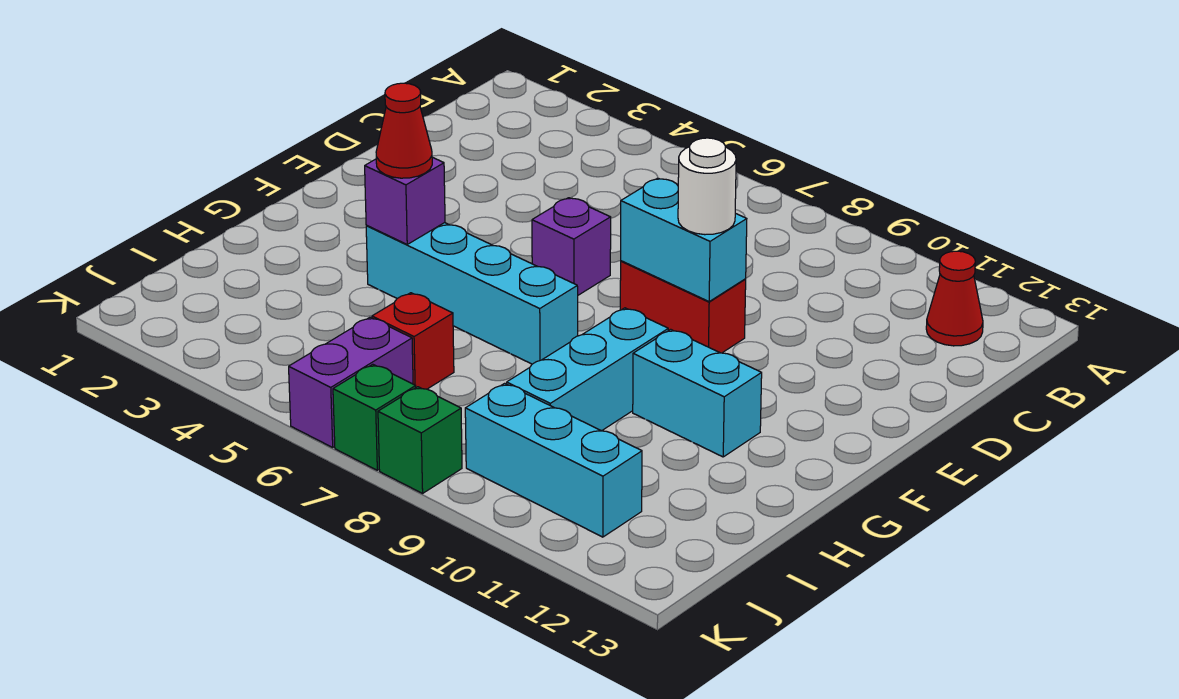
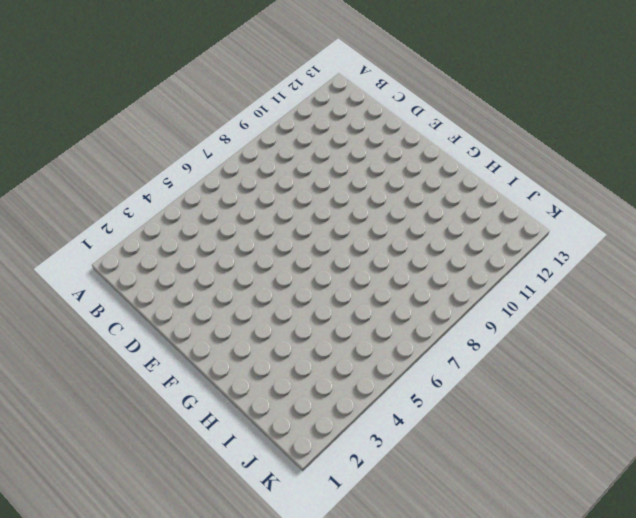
none -> red 1x1 cone [926,251,983,346]
none -> purple 1x1 brick [532,198,611,295]
none -> red 1x2 brick [620,261,746,353]

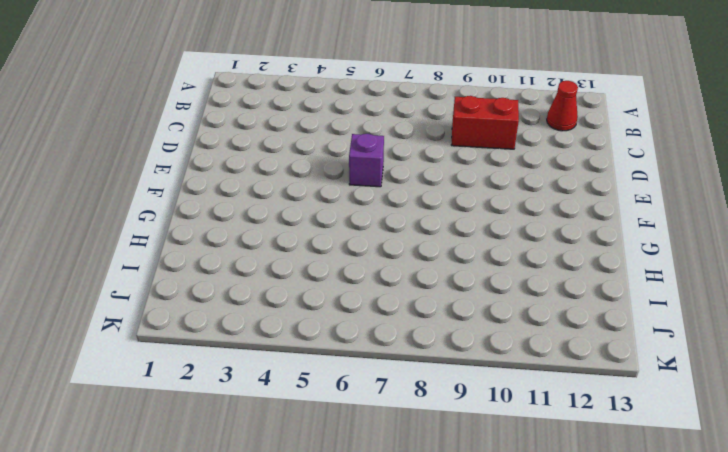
red 1x2 brick [452,96,519,149] -> red 1x2 brick moved to [620,261,746,353]
none -> cyan 1x4 brick [366,223,578,364]
none -> cyan 1x3 brick [507,308,668,431]
none -> cyan 1x2 brick [633,329,762,457]

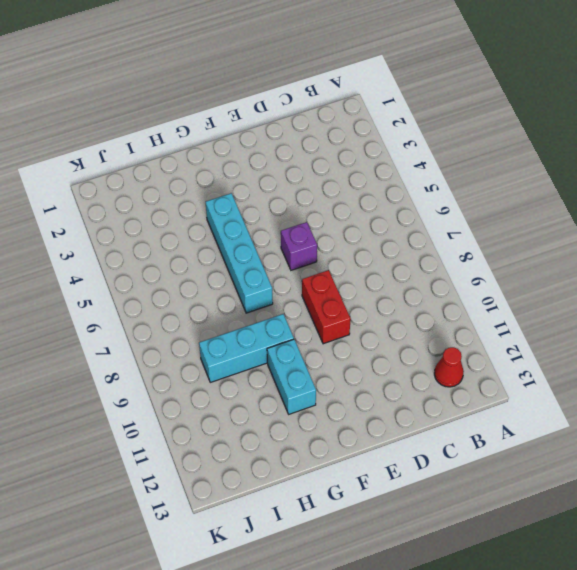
none -> red 1x1 brick [372,293,454,389]
none -> purple 1x2 brick [289,317,413,447]
none -> cyan 1x3 brick [465,383,642,537]

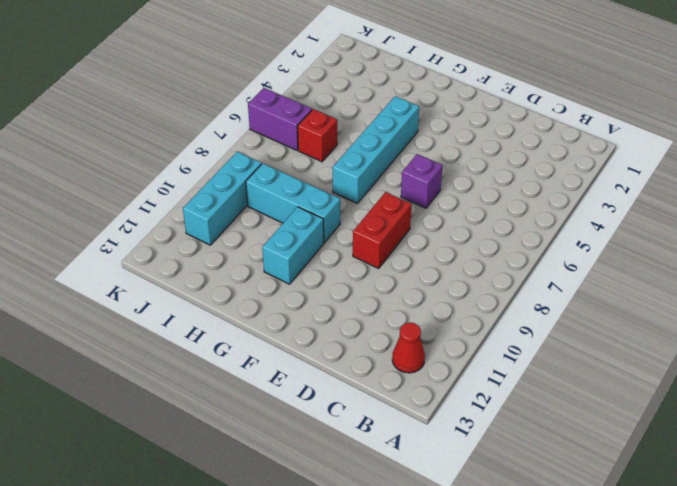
none -> green 1x1 brick [333,364,416,470]
none -> green 1x1 brick [378,387,462,493]
none -> cyan 1x2 brick [621,178,747,301]

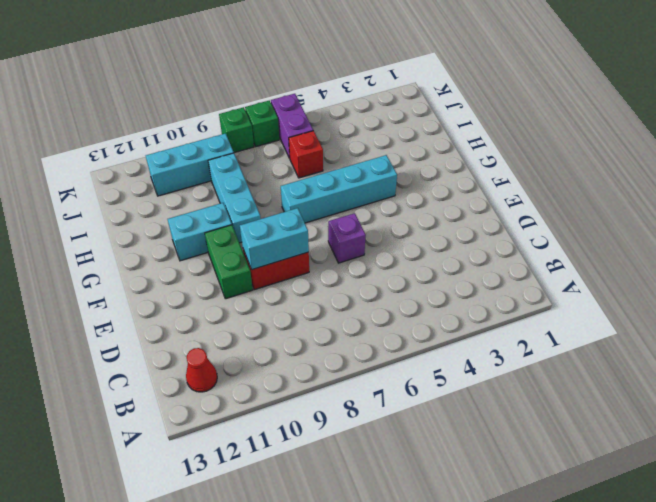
green 1x2 brick [205,225,253,299] -> none
none -> purple 1x1 brick [365,157,445,244]
none -> white 1x1 round brick [678,138,736,235]
none -> red 1x1 cone [376,83,432,178]

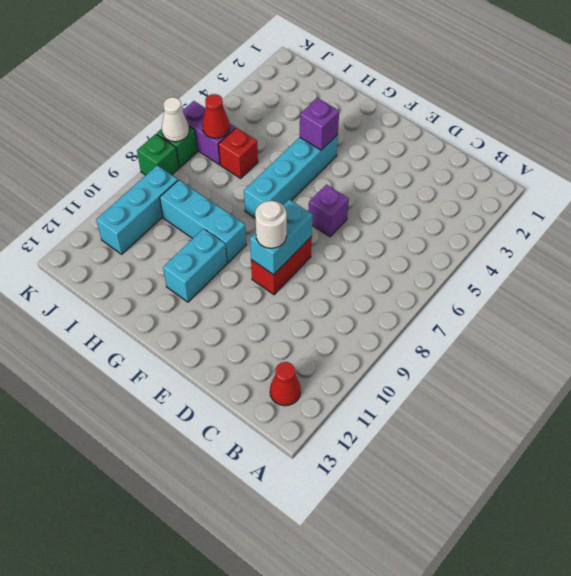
red 1x1 cone [202,94,230,138] -> red 1x1 cone moved to [376,83,432,178]
white 1x1 cone [162,97,189,142] -> none

